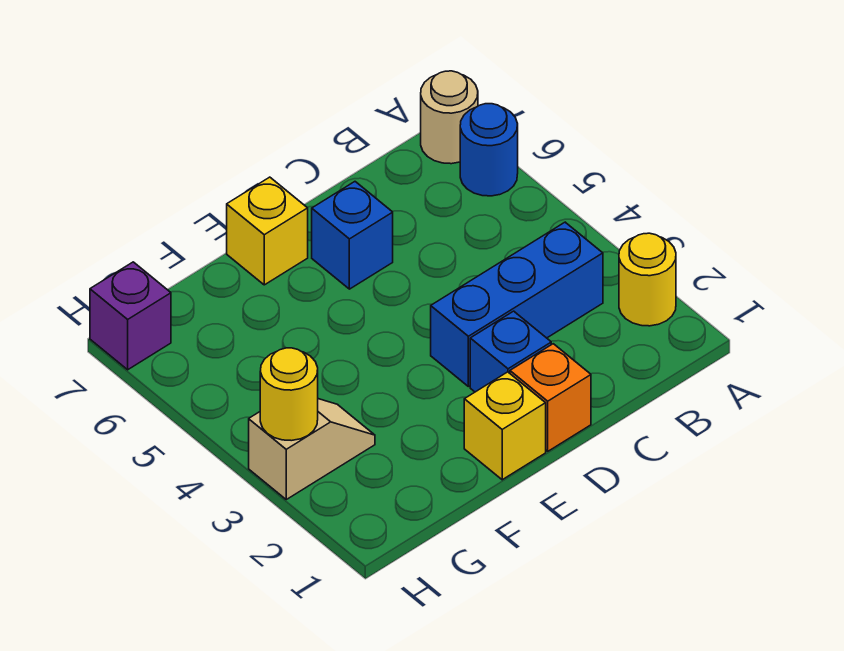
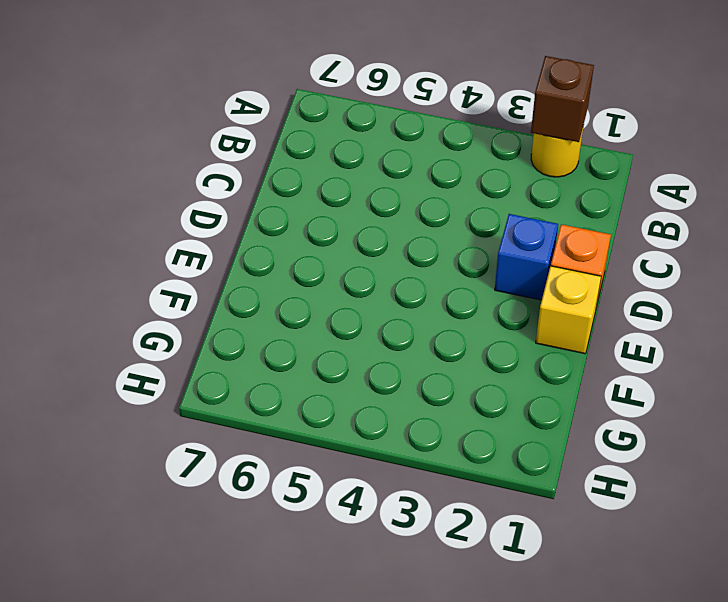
brown 1x1 brick [531,56,594,142] -> none
none -> blue 1x1 round brick [460,104,518,196]
none -> tan 1x1 round brick [421,71,478,164]
none -> blue 1x3 brick [431,222,603,386]

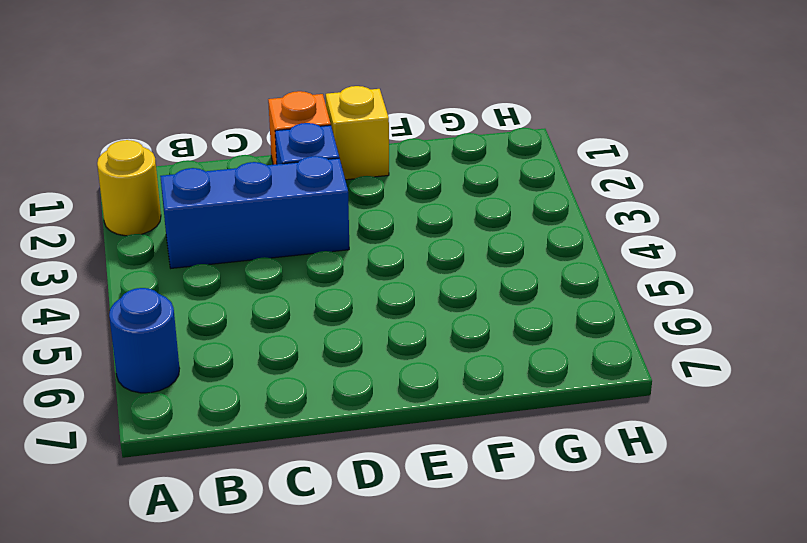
none -> tan 1x1 round brick [421,71,478,164]
none -> blue 1x1 brick [312,182,393,289]
none -> yellow 1x1 brick [227,177,308,285]

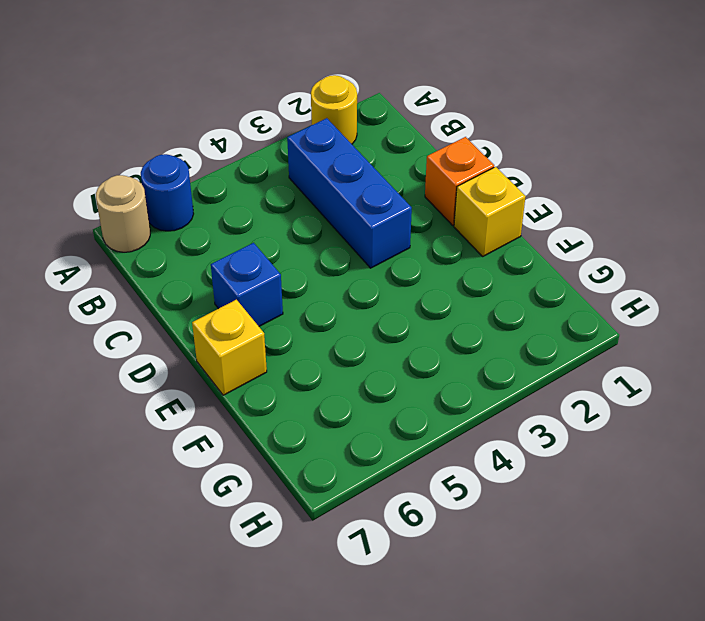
none -> blue 1x1 brick [470,311,551,392]
none -> tan 1x2 slope [249,399,375,499]
none -> purple 1x1 brick [90,262,171,370]

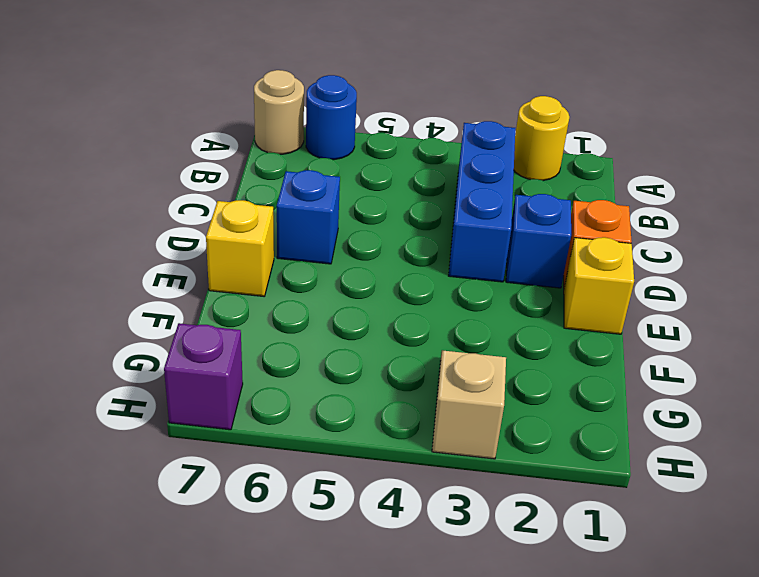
none -> yellow 1x1 round brick [260,348,318,441]

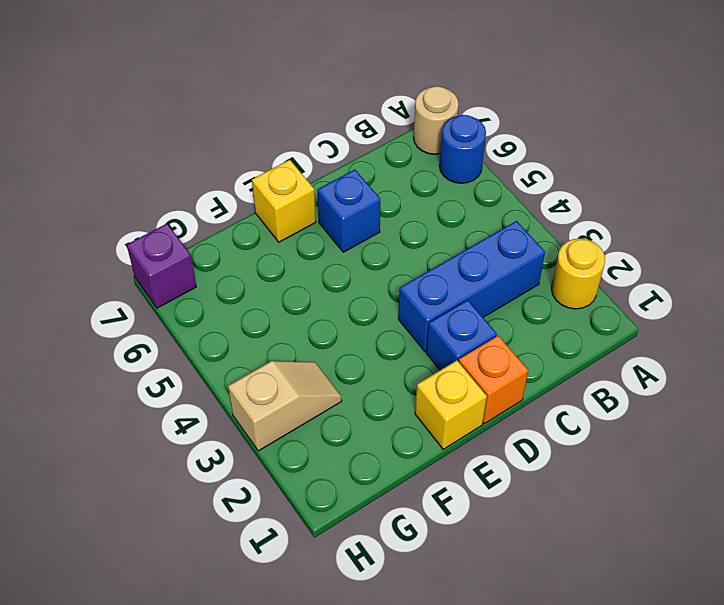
none -> yellow 1x1 round brick [260,348,318,441]

